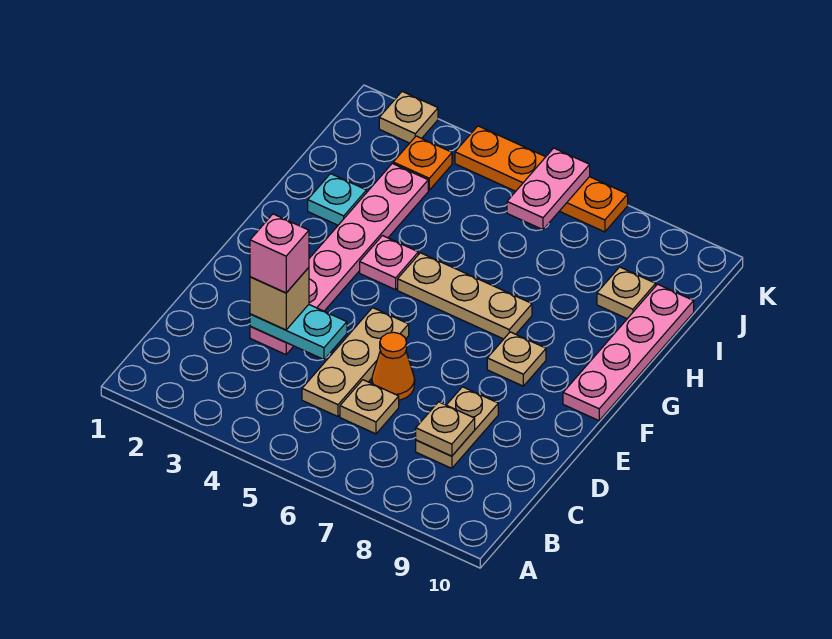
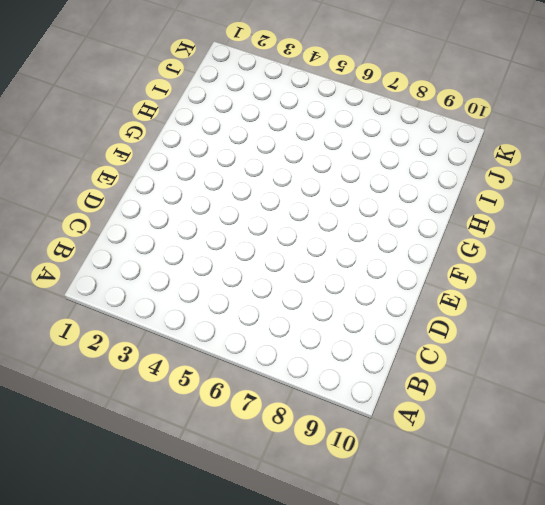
none -> tan 1x3 plate [302,308,409,417]
none -> tan 1x1 plate [340,380,399,434]
none -> tan 1x2 plate [416,387,498,468]

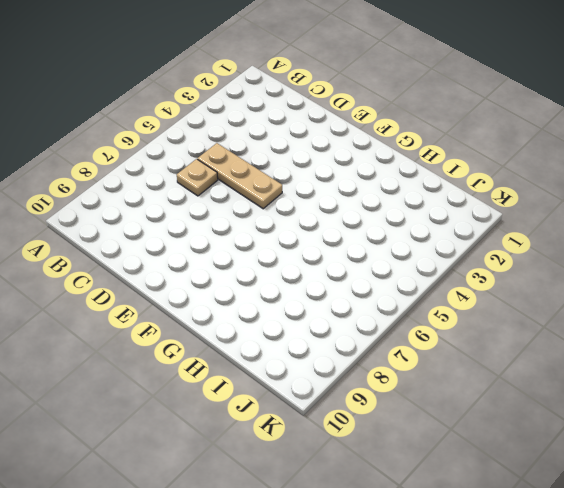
none -> tan 1x2 plate [416,387,498,468]
none -> pink 1x6 plate [250,163,428,355]
none -> orange 1x1 cone [372,332,415,400]

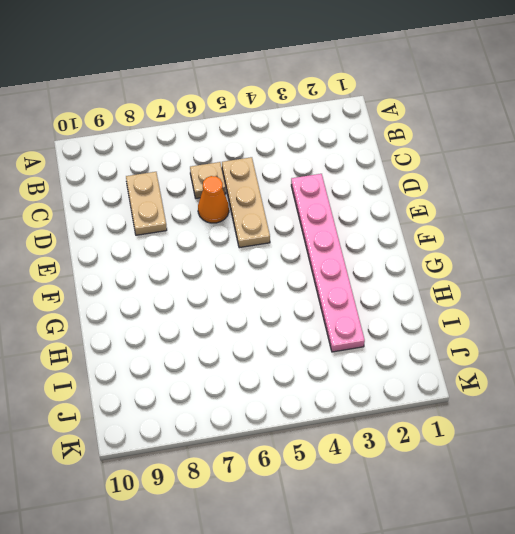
none -> tan 1x1 plate [487,332,546,386]
none -> pink 1x4 plate [563,284,694,421]
none -> pink 1x1 plate [360,236,418,290]

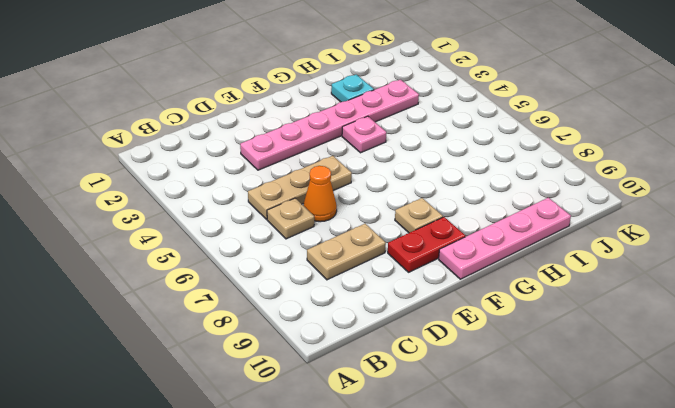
red 1x2 plate [388,217,465,272] -> none
none -> tan 1x3 plate [398,253,532,339]
none -> tan 1x1 plate [597,267,656,319]
none -> orange 1x1 plate [393,136,452,190]

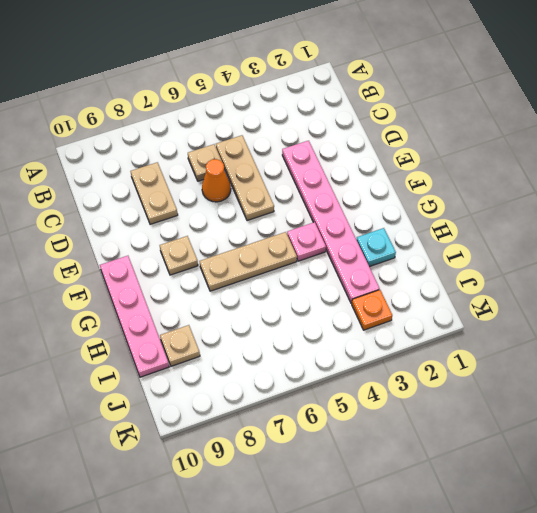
none -> tan 1x1 plate [379,91,438,143]
none -> orange 1x4 plate [455,126,628,232]
none -> tan 1x1 plate [416,402,475,456]

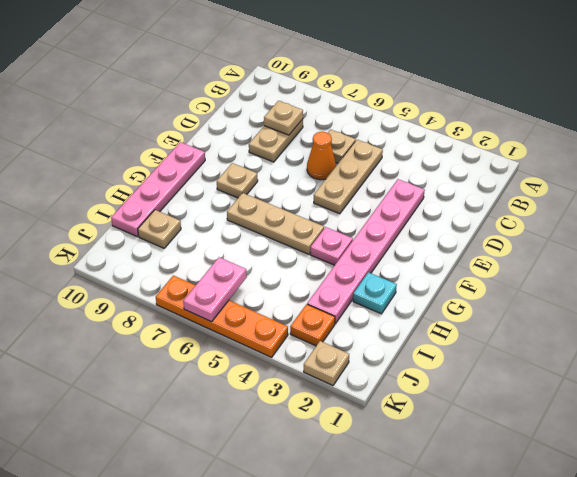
none -> cyan 1x2 plate [250,305,347,360]
none -> tan 1x1 brick [250,268,309,330]
none -> pink 1x1 brick [250,214,309,293]

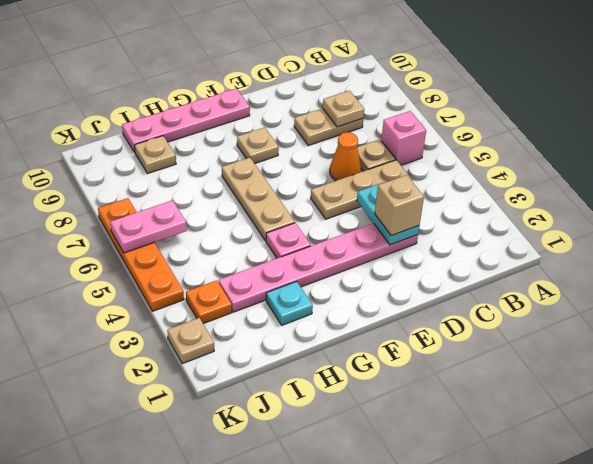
pink 1x1 brick [381,111,426,165] -> pink 1x1 brick moved to [250,214,309,293]

